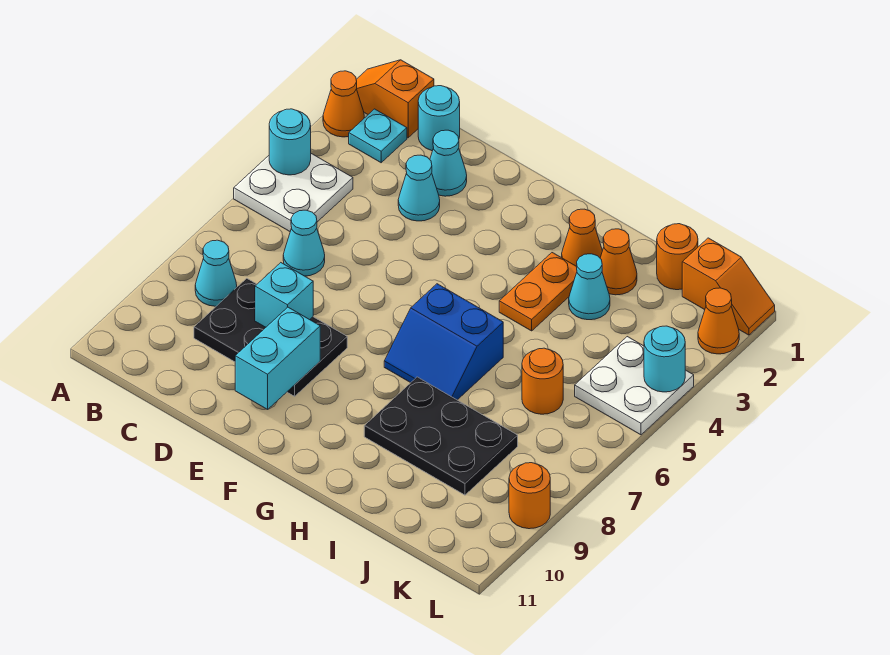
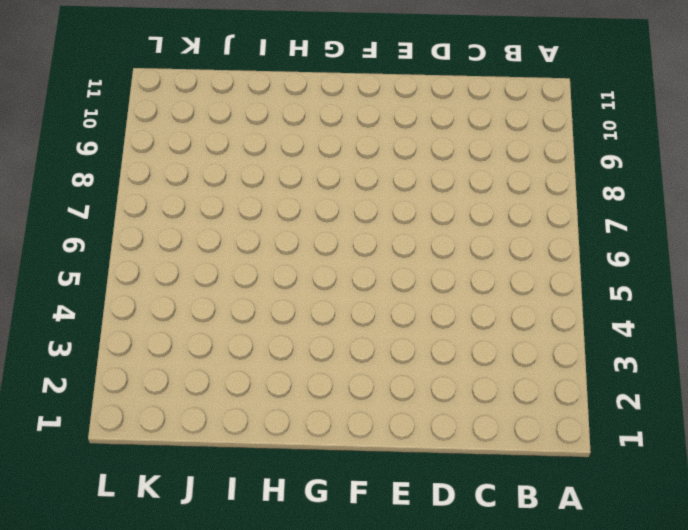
none -> orange 1x2 slope [356,60,434,138]
none -> orange 1x1 cone [323,71,364,137]
none -> white 2x2 plate [234,154,353,231]

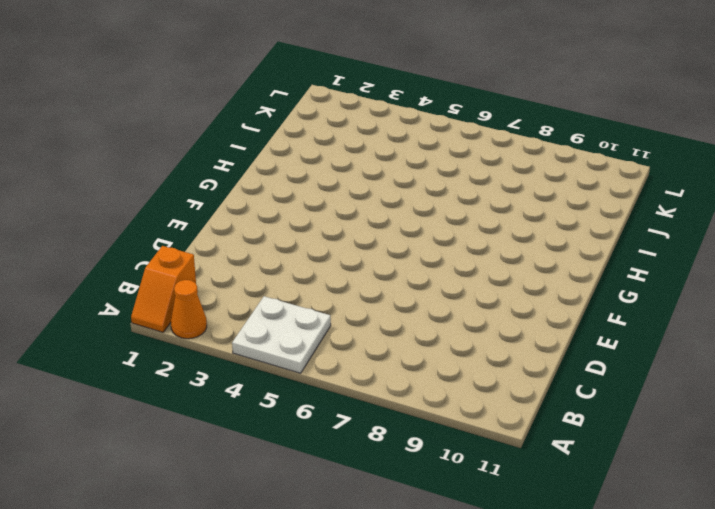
none -> cyan 1x1 plate [349,109,407,163]
none -> cyan 1x1 cone [195,240,237,306]
none -> cyan 1x1 round brick [418,86,460,151]

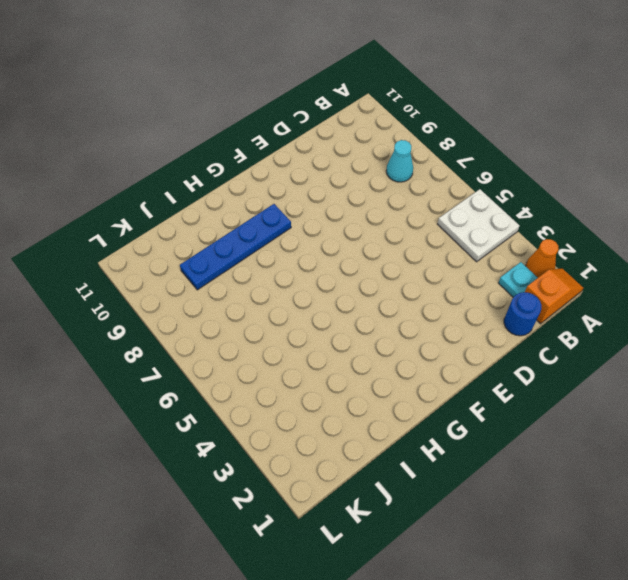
blue 1x1 round brick [504,292,541,336] -> cyan 1x1 round brick [418,86,460,151]
blue 1x4 plate [180,204,291,290] -> black 2x3 plate [364,377,518,495]
none -> cyan 1x1 cone [283,210,325,276]
none -> black 2x3 plate [194,278,347,396]
none -> cyan 1x1 cone [430,130,467,196]

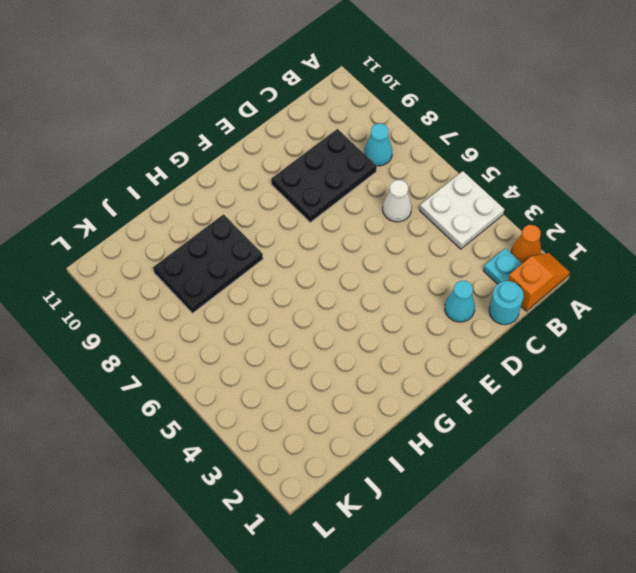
white 1x1 cone [383,180,412,222] -> cyan 1x1 cone [283,210,325,276]
none -> cyan 1x1 cone [398,155,440,221]
none -> blue 2x2 slope [384,284,503,400]
none -> orange 1x1 cone [562,209,602,266]

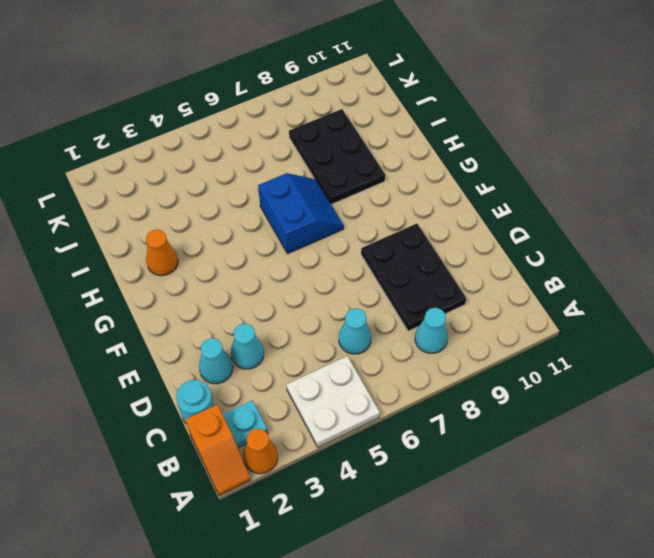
none -> orange 1x2 plate [499,253,577,331]
none -> orange 1x1 cone [600,229,637,295]
none -> cyan 1x1 cone [569,254,610,320]

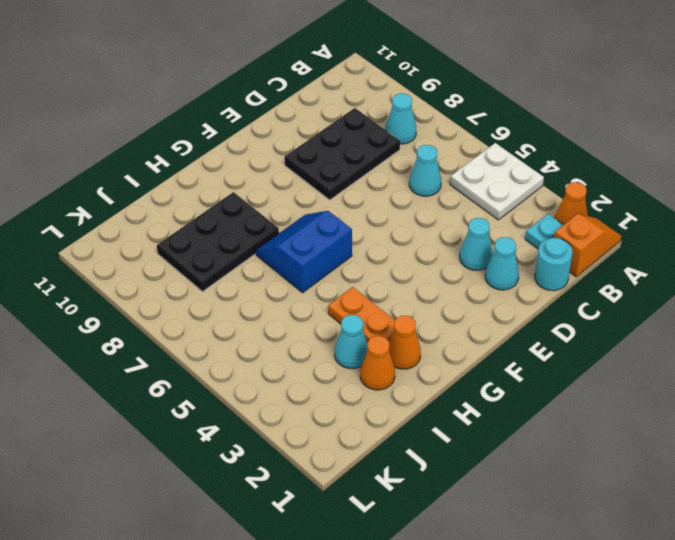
none -> orange 1x1 round brick [657,224,698,290]
none -> orange 1x1 round brick [522,348,563,414]
none -> orange 1x2 slope [682,238,775,335]

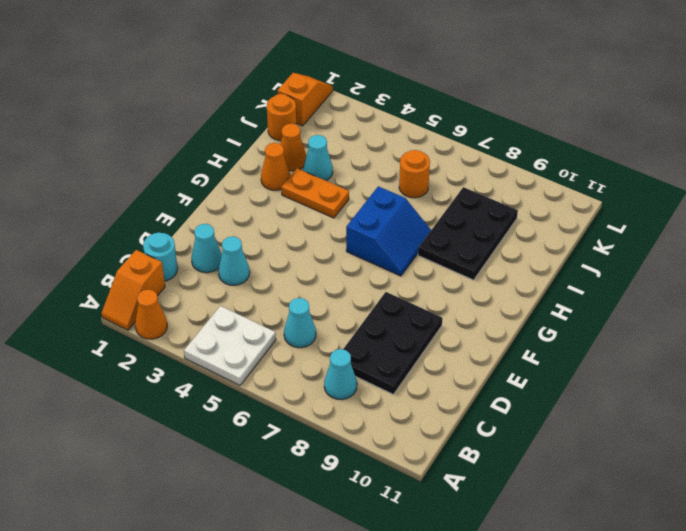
none -> cyan 1x1 plate [349,109,407,163]
none -> white 2x2 plate [575,337,694,435]
none -> orange 1x1 cone [698,288,739,354]

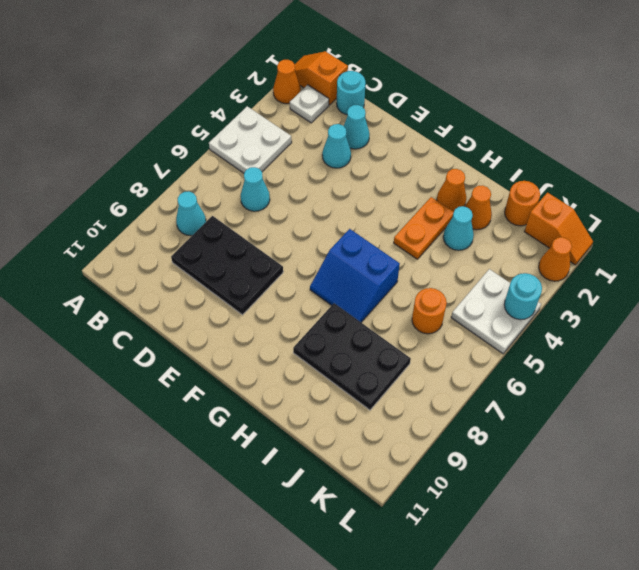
white 1x1 plate [290,85,329,123] -> cyan 1x1 plate [349,109,407,163]
none -> orange 1x1 round brick [509,463,550,529]
none -> cyan 1x1 round brick [269,109,311,175]
none -> cyan 1x1 brick [255,263,313,327]

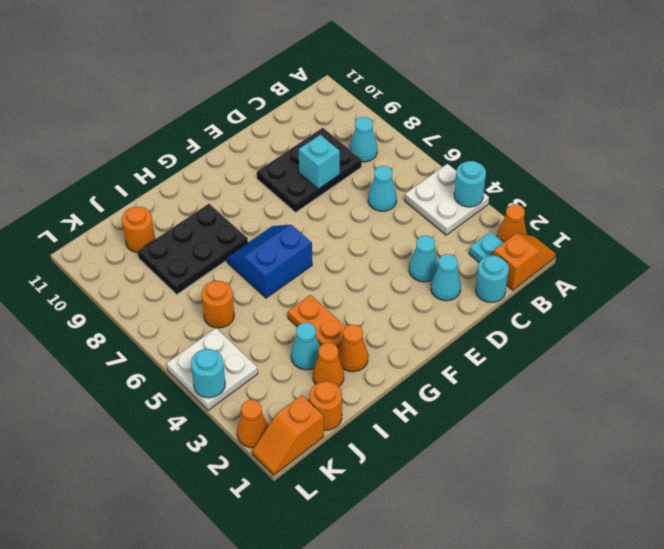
orange 1x1 round brick [122,206,155,253] -> orange 1x1 round brick moved to [509,463,550,529]
none -> cyan 1x2 brick [235,307,320,409]

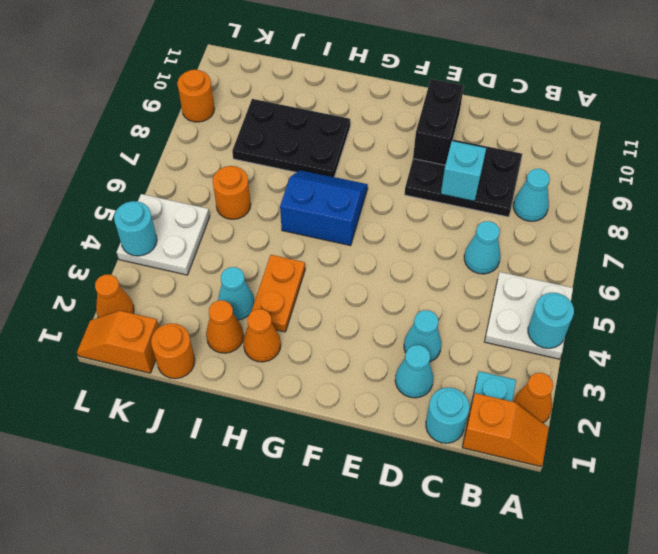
black 1x2 brick [413,79,464,165] -> cyan 1x2 brick [235,307,320,409]

